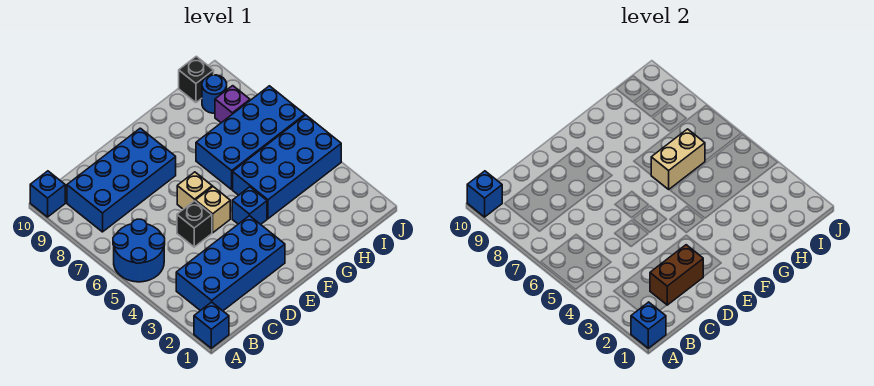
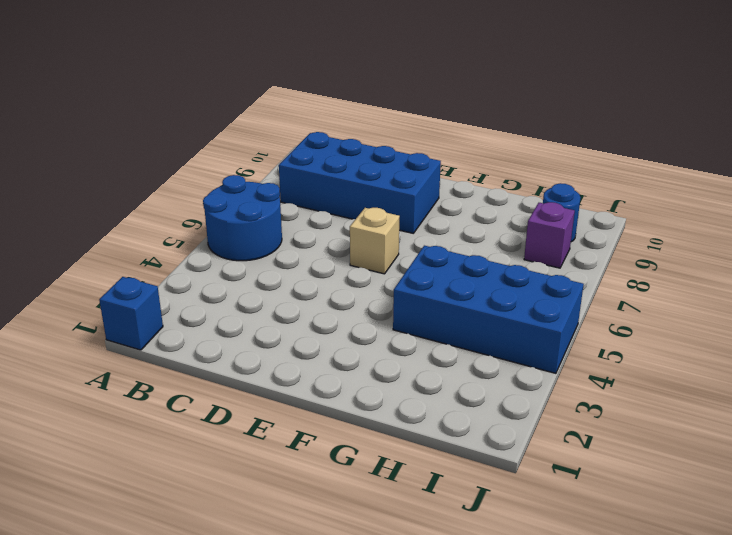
none -> blue 1x1 brick [30,171,65,217]
none -> blue 2x4 brick [176,216,285,311]
none -> black 1x1 brick [177,201,212,247]

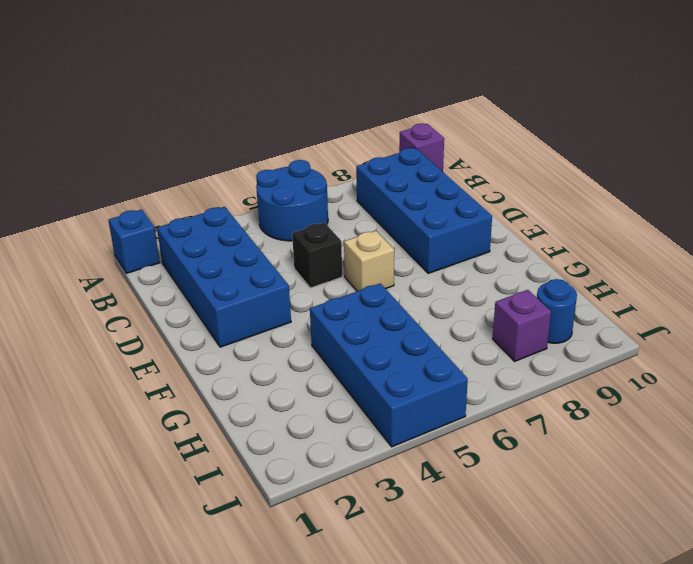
purple 1x1 brick [399,123,444,172] -> blue 1x1 brick [30,171,65,217]
none -> tan 1x1 brick [195,187,230,233]
none -> blue 1x1 brick [232,187,267,224]
none -> blue 2x4 brick [196,86,305,189]

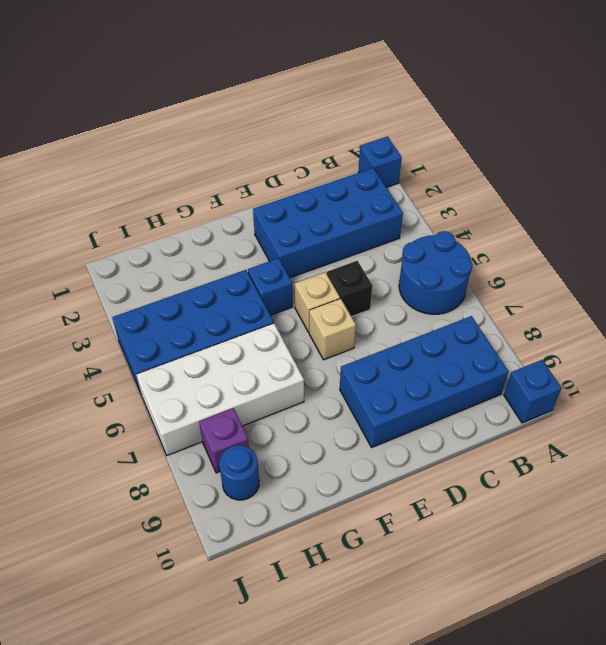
white 2x4 brick [136,323,304,455] -> blue 2x4 brick [196,86,305,189]
none -> black 1x1 brick [179,56,214,102]
none -> blue 1x1 brick [631,302,666,348]
none -> blue 1x1 brick [467,171,502,217]

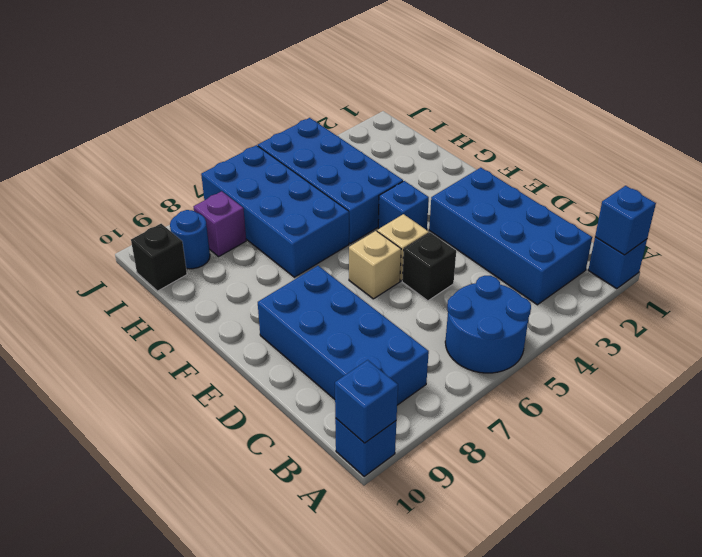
none -> brown 1x2 brick [650,245,703,305]
none -> tan 1x2 brick [651,129,705,189]

